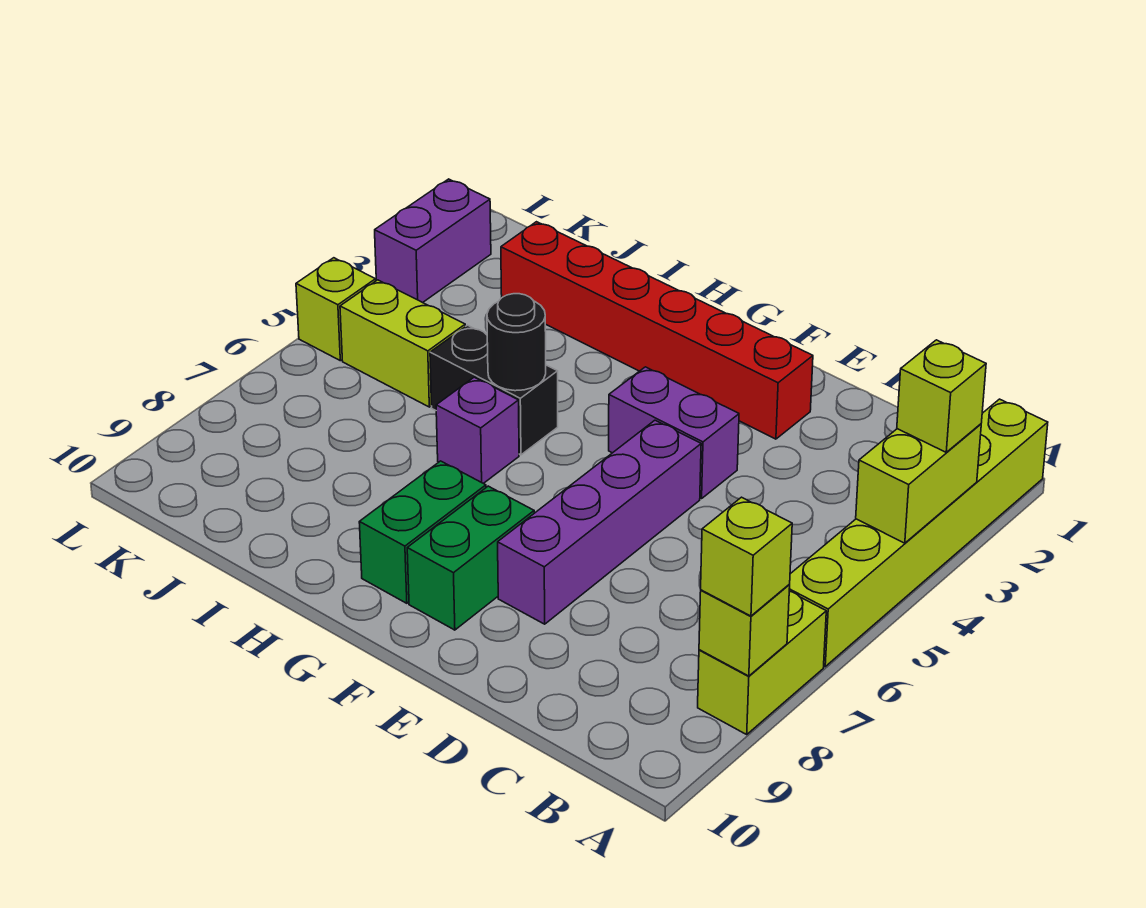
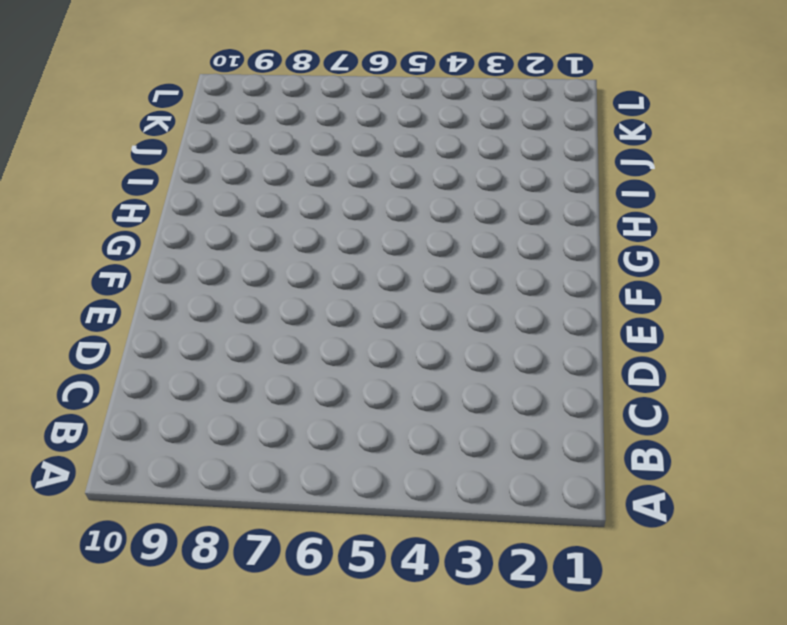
none -> lime 1x6 brick [789,399,1048,666]
none -> lime 1x2 brick [698,591,826,734]
none -> red 1x6 brick [501,222,813,439]

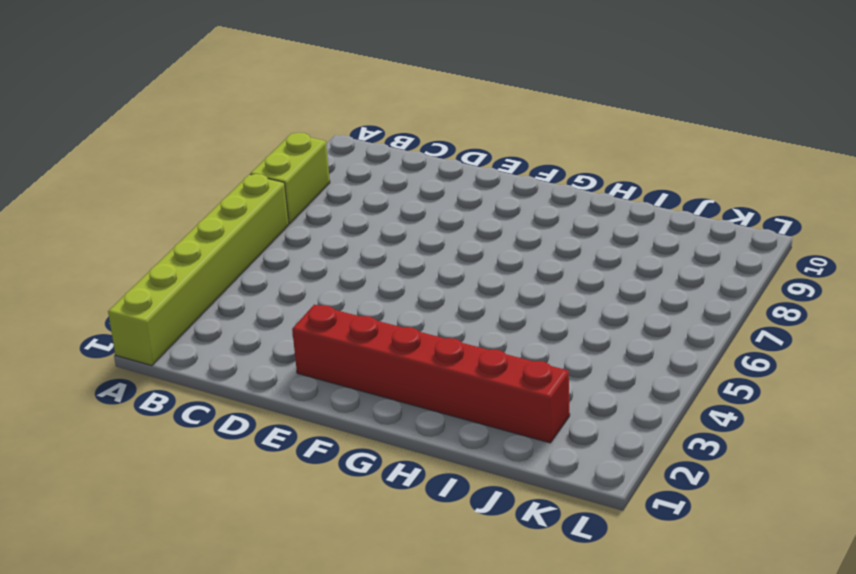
none -> purple 1x2 brick [609,367,739,499]
none -> purple 1x4 brick [498,420,701,624]
none -> green 1x2 brick [407,486,534,630]

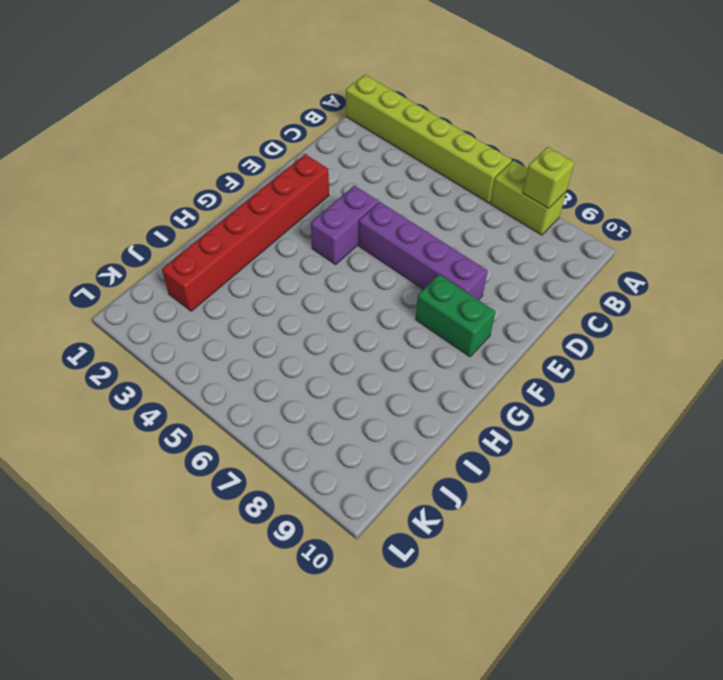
none -> green 1x2 brick [359,461,486,603]
none -> black 1x2 brick [430,325,558,455]
none -> purple 1x1 brick [436,377,519,483]

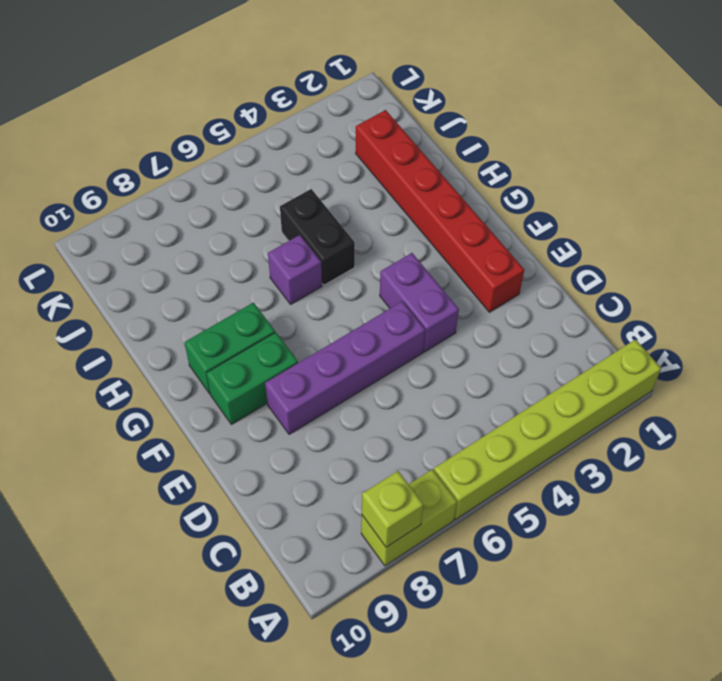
none -> lime 1x2 brick [340,280,465,407]
none -> purple 1x2 brick [375,179,491,303]
none -> lime 1x1 brick [296,258,376,361]

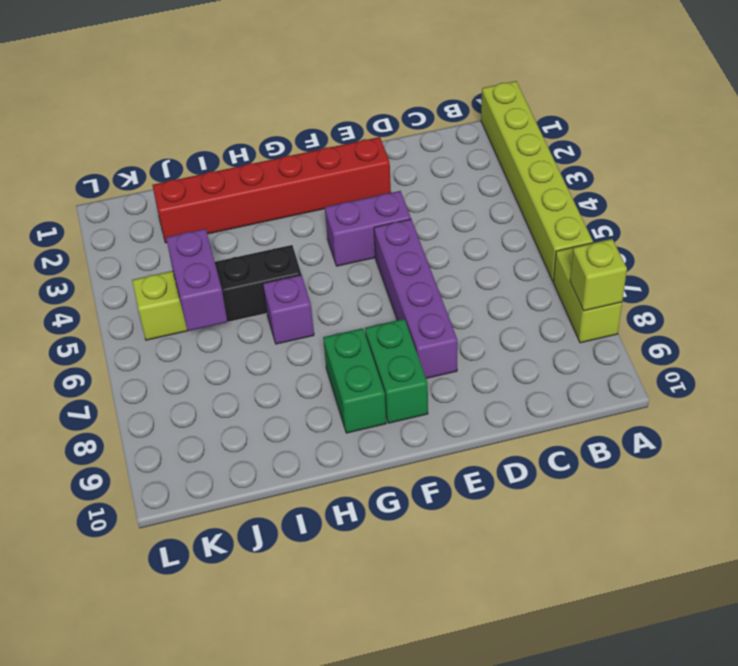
purple 1x2 brick [166,229,227,331] -> purple 1x2 brick moved to [375,179,491,303]
none -> lime 1x1 brick [296,258,376,361]
none -> lime 1x2 brick [856,424,981,543]
none -> black 1x1 round brick [487,294,546,391]

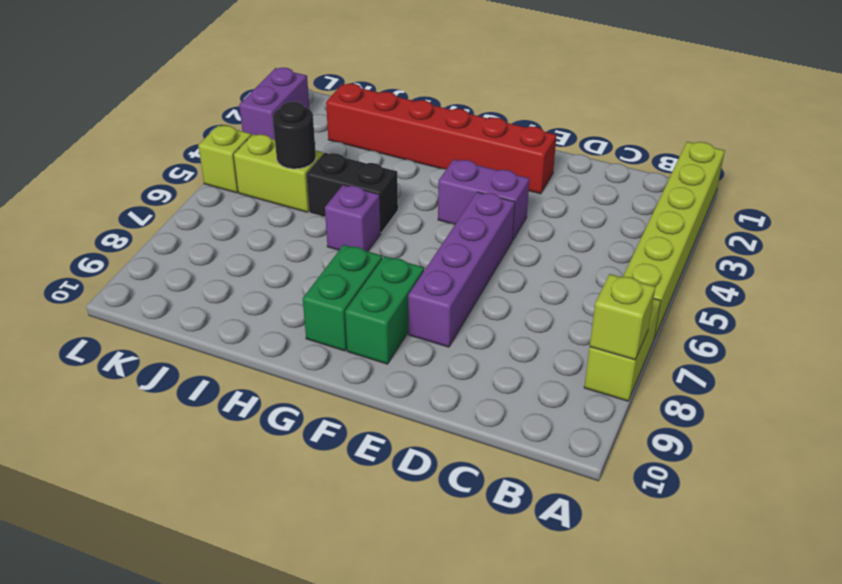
black 1x1 round brick [273,102,316,169] -> black 1x1 round brick moved to [487,294,546,391]
none -> lime 1x2 brick [856,424,981,543]
none -> lime 1x1 brick [897,340,986,453]
none -> lime 1x1 brick [701,497,792,616]

